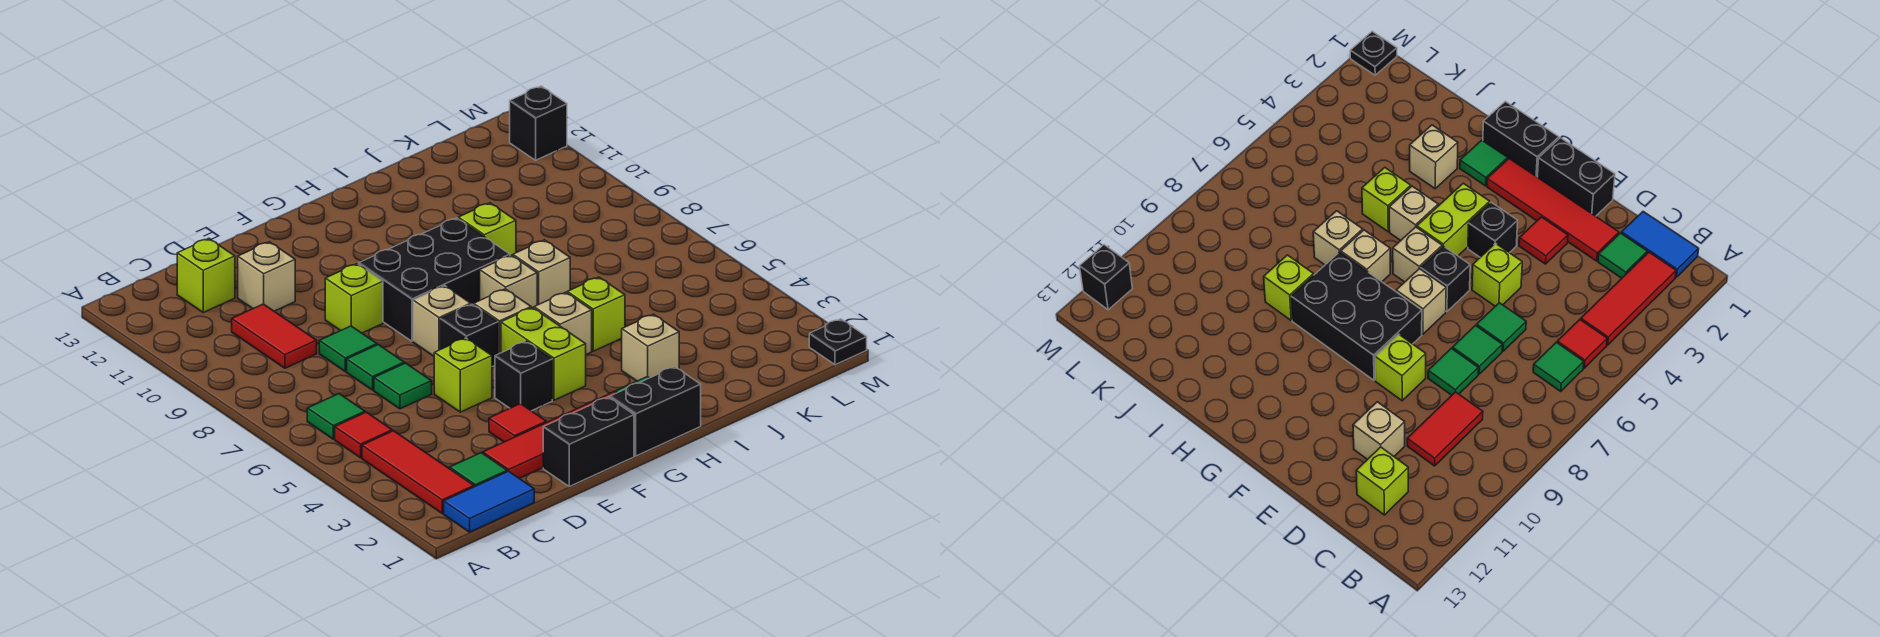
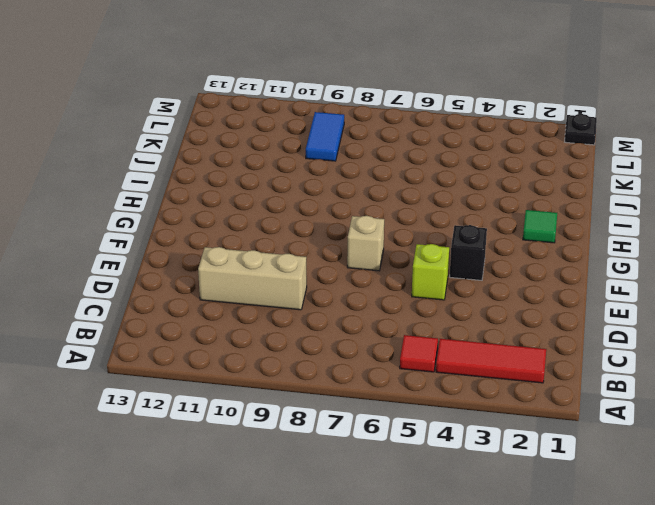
tan 1x3 brick [198,247,307,310] -> tan 1x1 brick [238,242,295,311]
blue 1x2 tile [306,112,344,161] -> blue 1x2 tile moved to [444,471,534,532]
none -> green 1x1 tile [307,394,365,439]
none -> green 1x1 tile [450,453,507,487]
none -> red 1x2 tile [232,304,317,368]
none -> lime 1x1 brick [177,238,235,313]

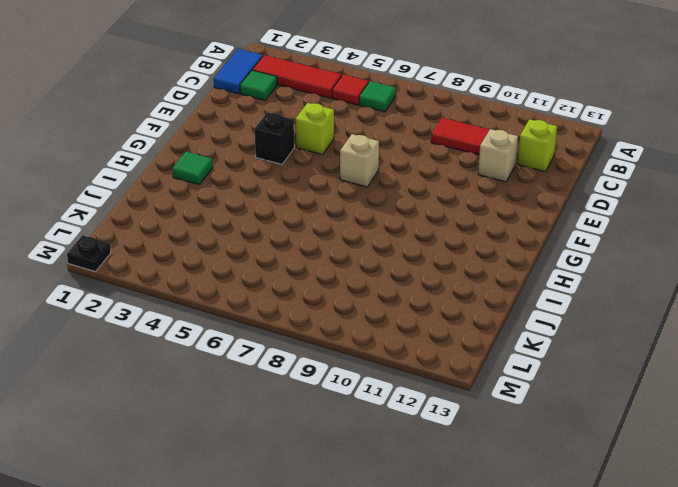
none -> red 1x4 tile [483,392,616,478]
none -> green 1x1 tile [374,363,432,409]
none -> green 1x1 tile [347,345,404,390]
none -> green 1x1 tile [319,326,377,372]

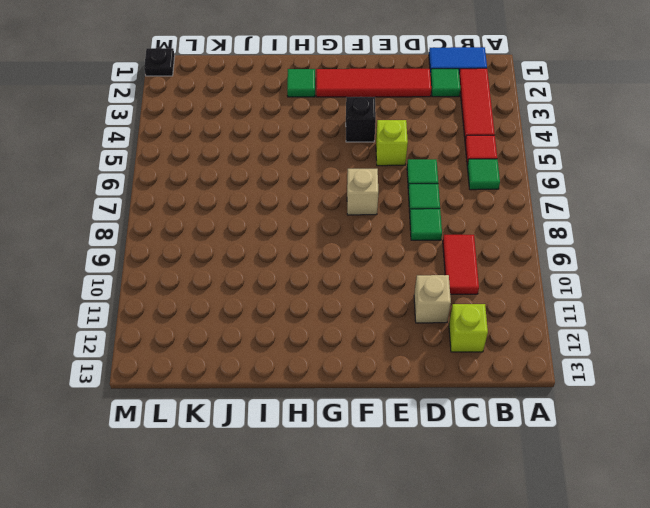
none -> black 1x2 brick [543,397,634,486]
none -> red 1x1 tile [489,404,546,442]
none -> lime 1x1 brick [325,264,383,333]
none -> black 1x1 brick [440,304,498,367]

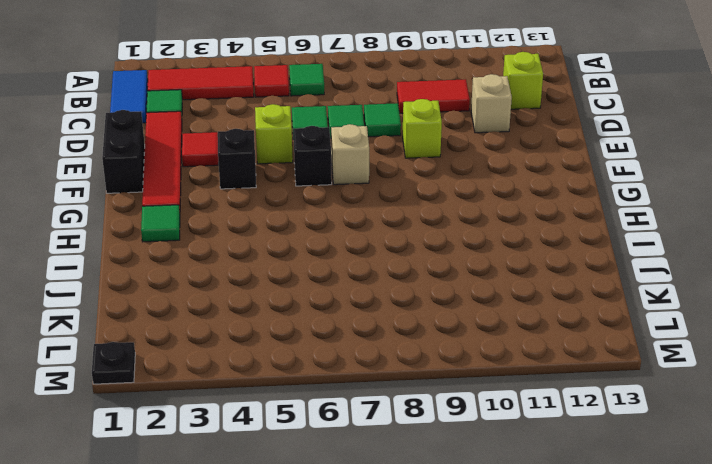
none -> black 2x3 brick [359,218,510,341]
none -> black 1x2 brick [610,367,701,456]
none -> lime 1x2 brick [501,308,586,400]
none -> tan 1x1 brick [474,289,531,354]

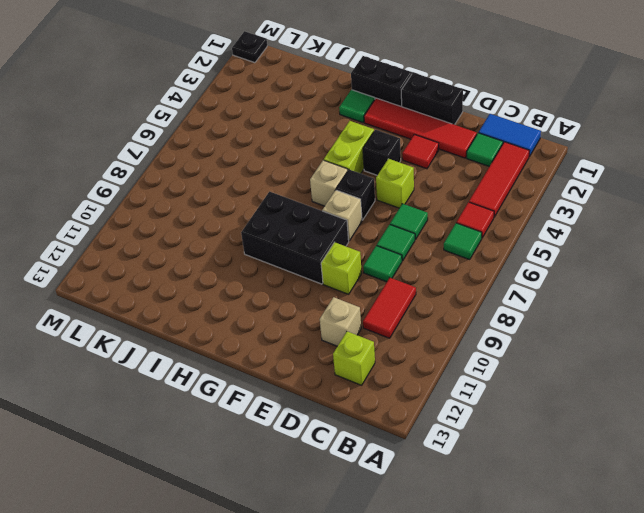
none -> tan 1x1 brick [534,292,592,355]
none -> tan 1x1 brick [480,255,537,308]
none -> tan 1x1 brick [622,314,679,381]
none -> lime 1x1 brick [567,277,625,351]

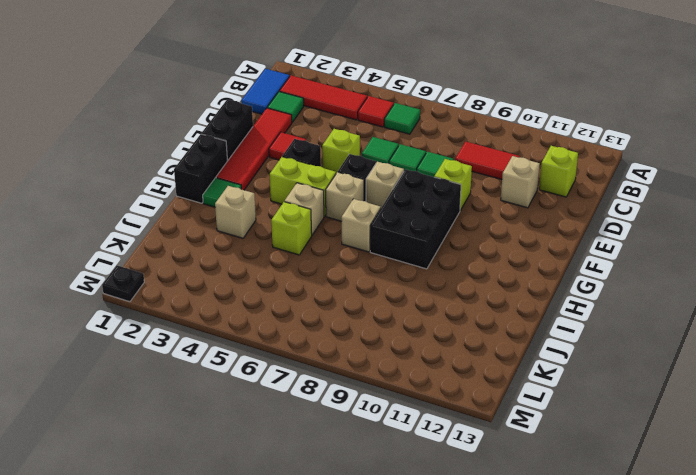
none -> tan 1x1 brick [513,240,570,305]
none -> lime 1x1 brick [458,203,516,256]
none -> black 1x1 brick [510,86,567,160]

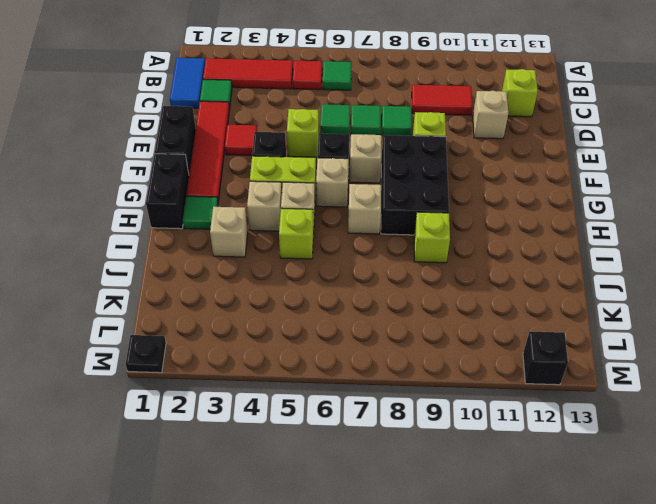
tan 1x1 brick [247,181,282,231] -> tan 1x1 brick moved to [513,240,570,305]

